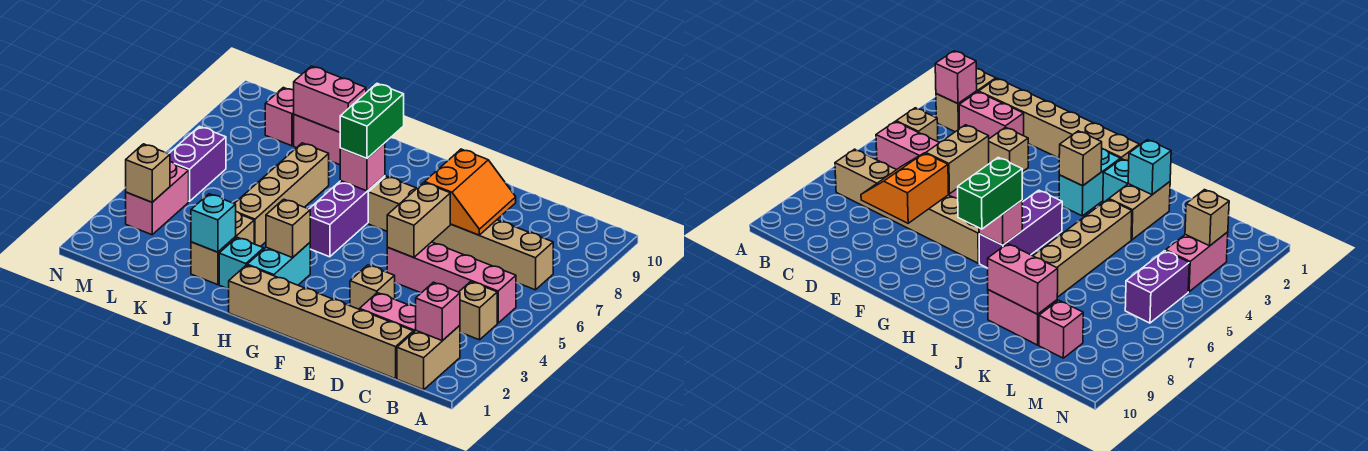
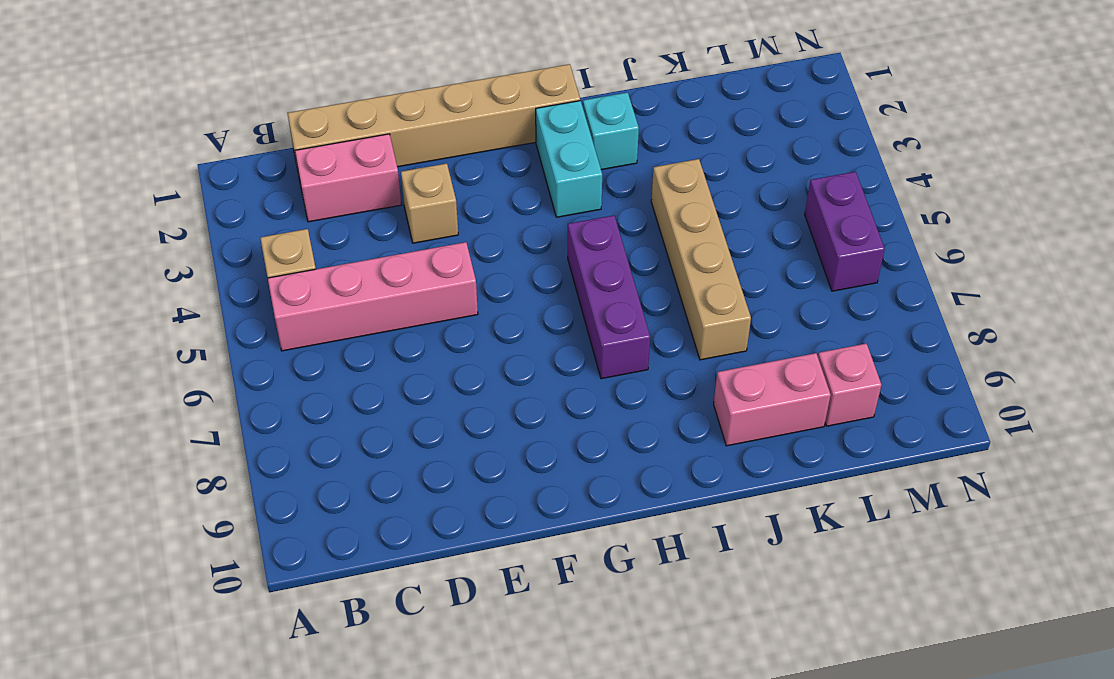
none -> tan 1x2 brick [397,326,460,390]
none -> tan 1x6 brick [368,176,553,290]
none -> tan 1x2 brick [191,212,254,285]

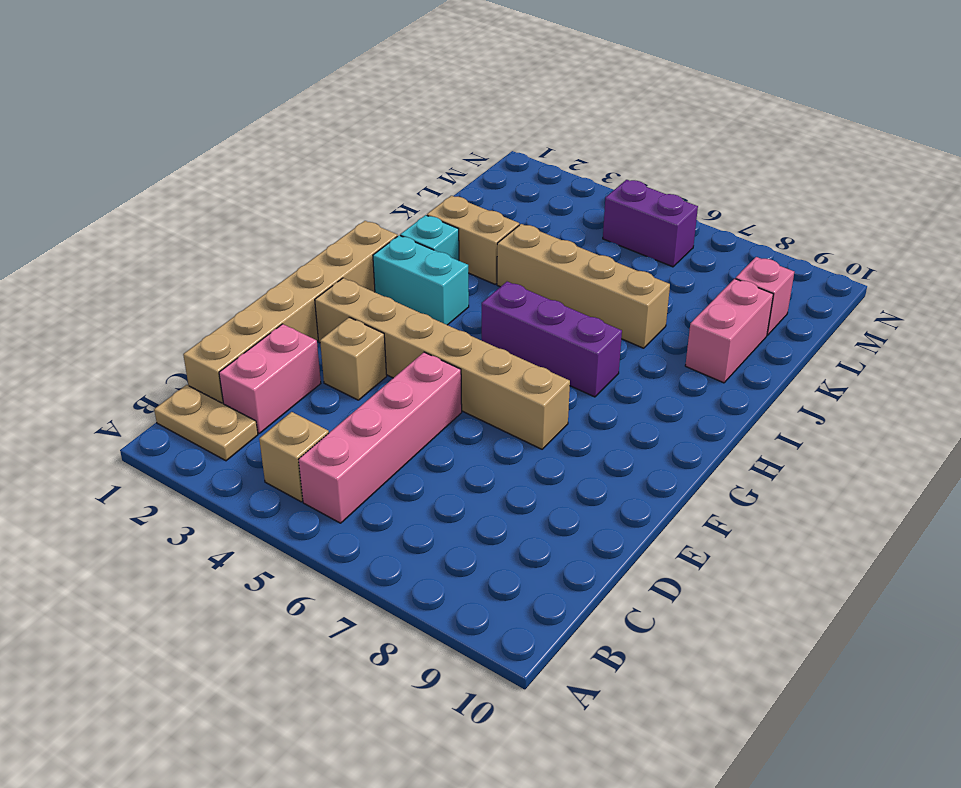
tan 1x2 plate [154,385,258,461] -> tan 1x2 brick [397,326,460,390]
tan 1x6 brick [315,278,570,449] -> tan 1x6 brick turned to [368,176,553,290]
none -> pink 1x2 brick [126,162,189,235]
none -> pink 1x1 brick [416,282,460,341]
none -> orange 2x2 slope [425,149,516,235]

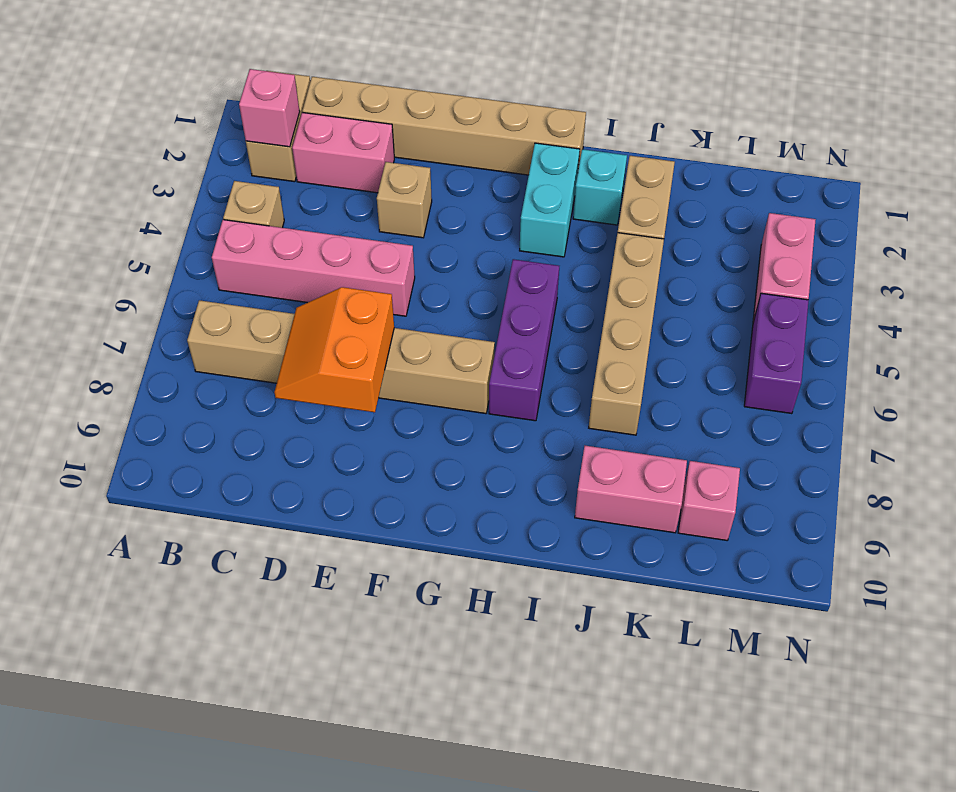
none -> tan 1x2 brick [387,183,450,258]
none -> tan 1x1 brick [266,199,310,258]
none -> pink 1x1 brick [340,143,385,191]

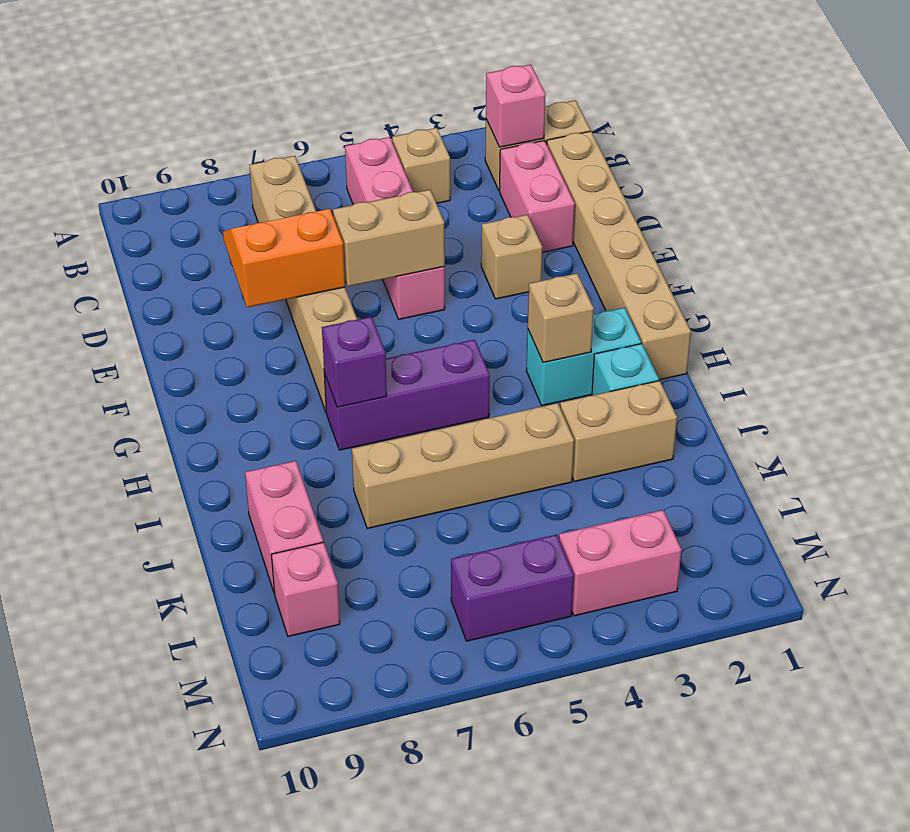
purple 1x1 brick [322,317,387,407] -> pink 1x1 brick [340,143,385,191]
none -> cyan 1x1 brick [191,194,236,252]
none -> pink 1x2 brick [294,66,366,132]
none -> tan 1x1 brick [126,144,170,202]

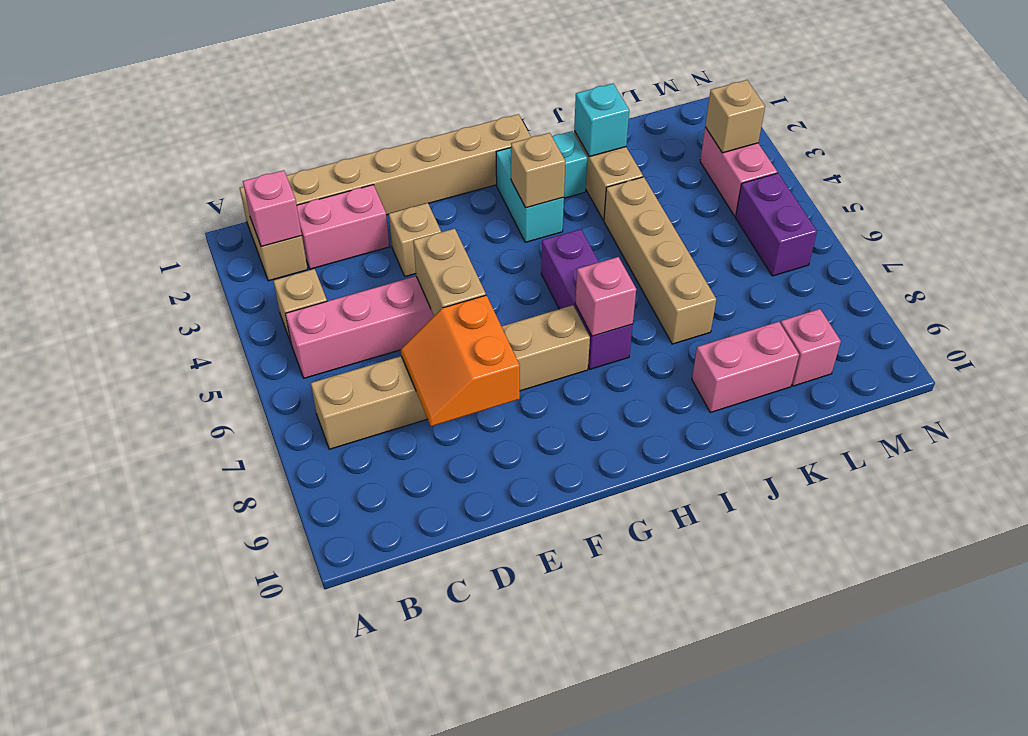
none -> pink 1x2 brick [294,66,366,132]
none -> green 1x2 brick [340,84,404,158]

